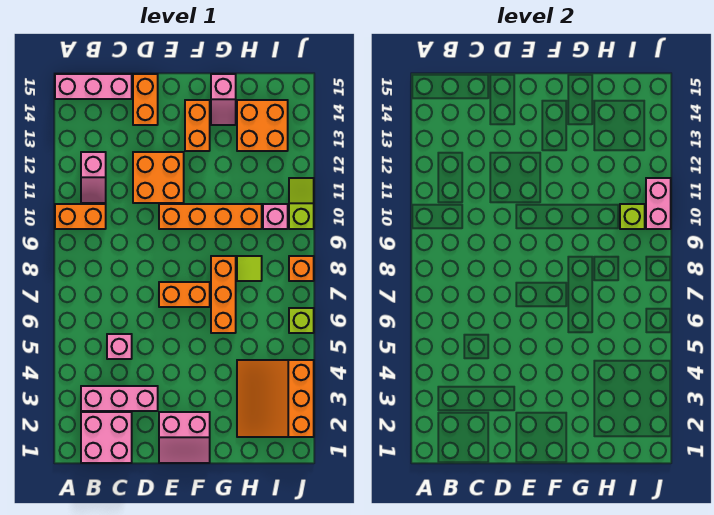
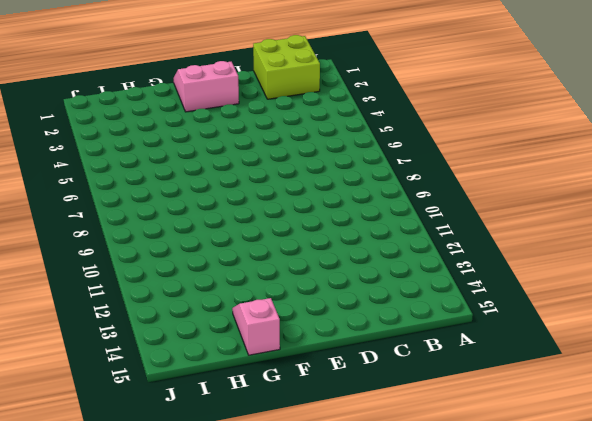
lime 2x2 brick [253,35,320,99] -> pink 2x2 brick [81,412,132,463]
none -> orange 1x2 brick [55,204,106,229]
none -> pink 1x3 brick [55,74,132,99]
none -> pink 1x3 brick [81,386,158,411]

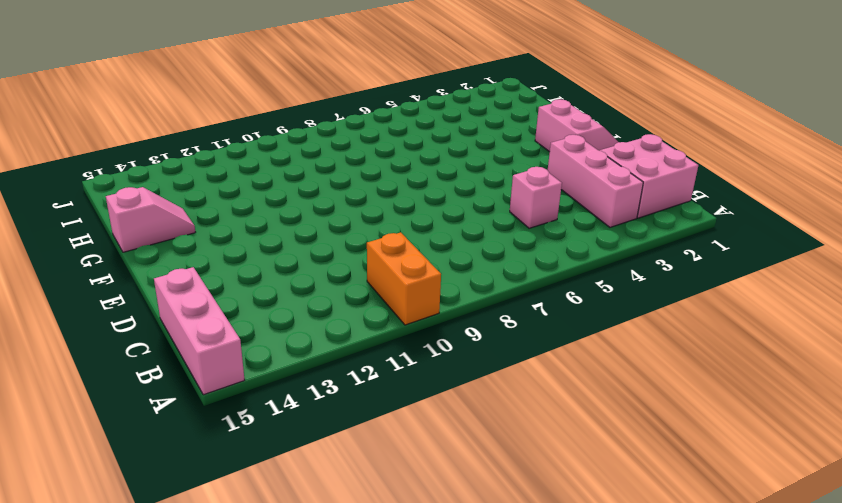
none -> pink 1x2 slope [81,152,106,203]
none -> orange 2x2 brick [133,152,184,203]
none -> orange 1x2 brick [133,74,158,125]

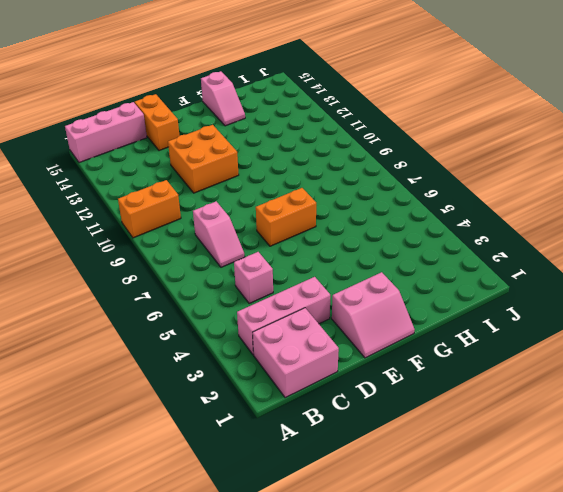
pink 1x2 slope [193,201,245,267] -> pink 1x2 slope moved to [81,152,106,203]
none -> orange 1x4 brick [159,204,262,229]
none -> orange 1x2 brick [185,100,210,151]
none -> orange 1x3 brick [211,256,236,333]

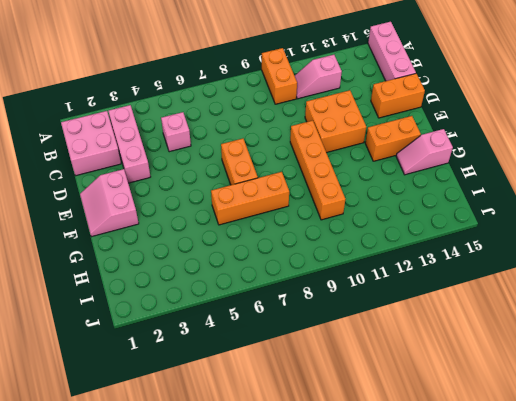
none -> orange 3x3 slope [237,360,314,437]
none -> lime 1x1 tile [237,256,262,281]
none -> orange 2x2 brick [237,100,288,151]

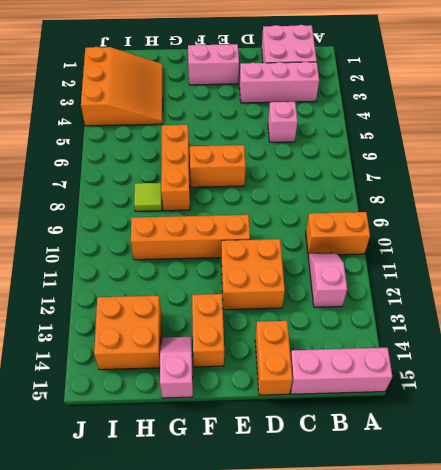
none -> pink 1x1 brick [263,204,288,229]
none -> lime 1x1 brick [289,308,314,333]
none -> orange 1x1 brick [289,256,314,281]

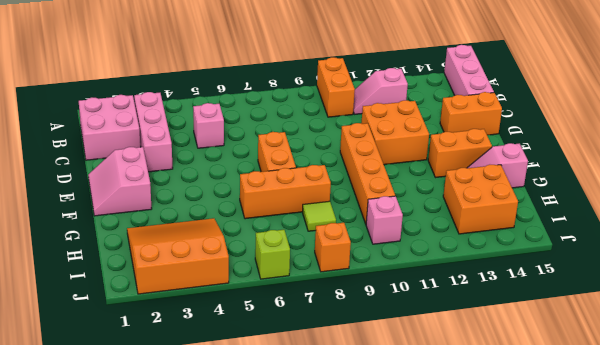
none -> lime 1x2 slope [289,178,314,229]
none -> lime 1x1 brick [620,204,645,229]
none -> pink 1x2 brick [646,178,671,229]

